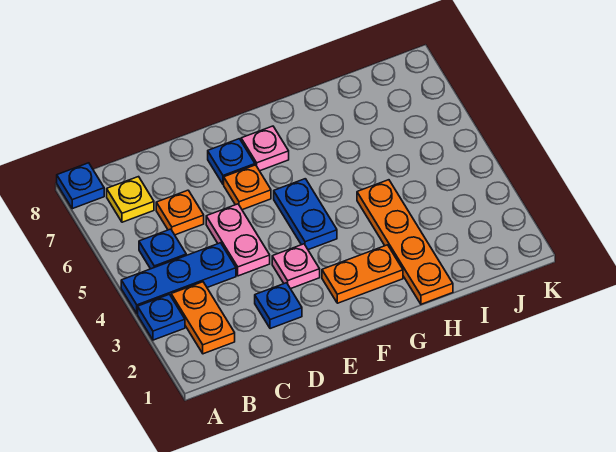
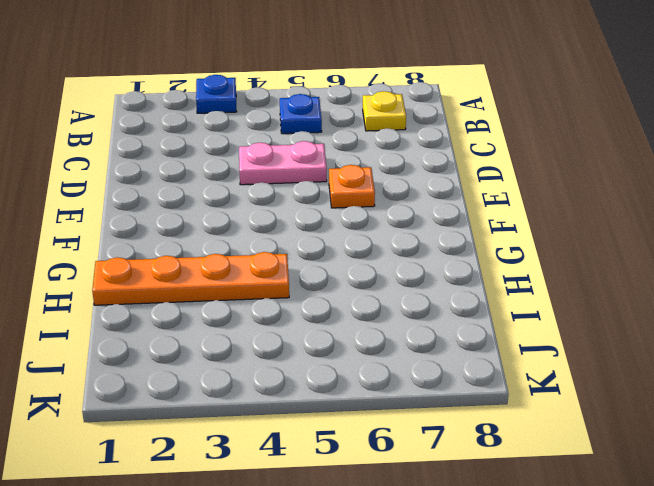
none -> blue 1x3 plate [121,243,236,314]
none -> blue 1x1 plate [57,163,104,209]
none -> orange 1x2 plate [171,282,235,354]

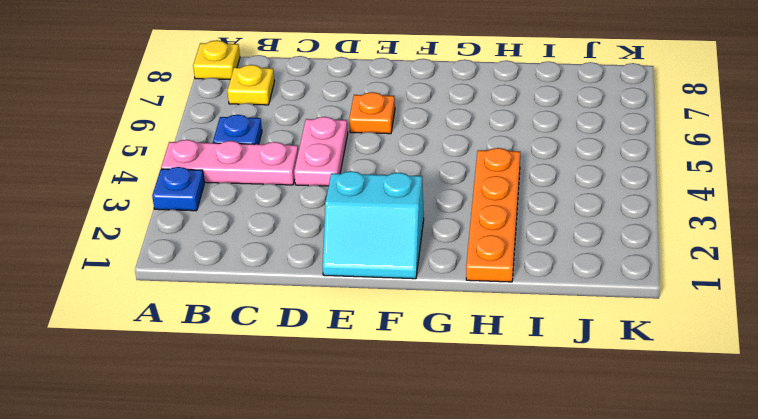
pink 1x3 plate [161,140,298,185] -> blue 1x3 plate [121,243,236,314]
yellow 1x1 plate [193,40,240,79] -> blue 1x1 plate [57,163,104,209]
cyan 2x2 slope [323,171,424,279] -> orange 1x2 plate [322,245,403,303]
none -> orange 1x2 plate [171,282,235,354]
none -> orange 1x1 plate [156,190,204,235]
none -> blue 1x1 plate [255,283,302,329]

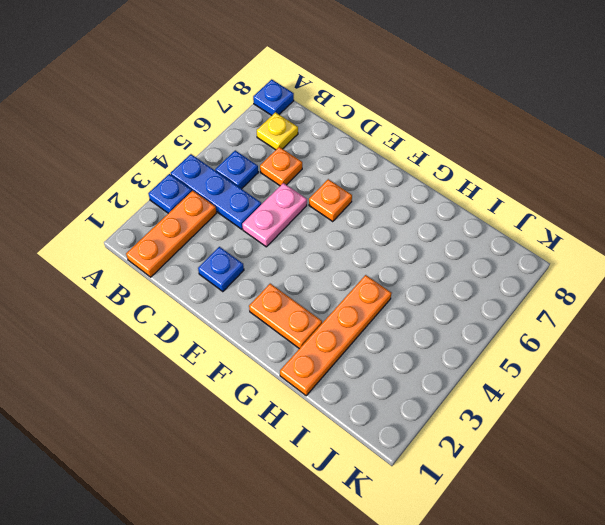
orange 1x3 plate [126,191,216,277] -> orange 1x2 plate [171,282,235,354]
none -> pink 1x1 plate [272,244,320,289]
none -> blue 1x1 plate [208,139,255,184]
none -> blue 1x2 plate [274,179,337,250]

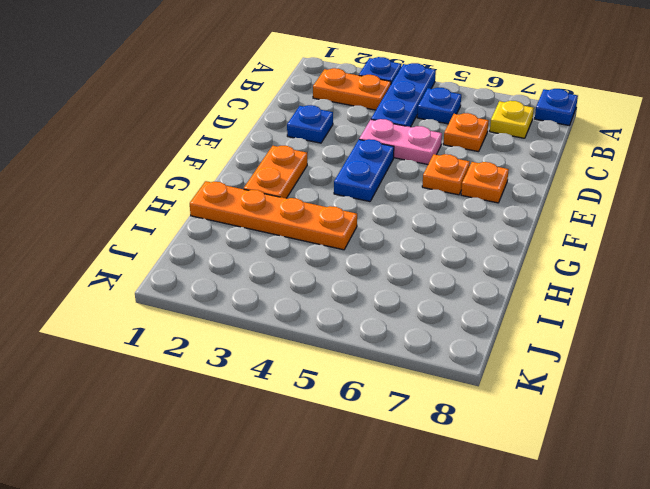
blue 1x2 plate [334,139,394,202] -> blue 1x2 plate turned to [274,179,337,250]
orange 1x1 plate [461,162,509,203] -> blue 1x1 plate [208,139,255,184]
none -> pink 1x1 plate [272,244,320,289]
none -> pink 1x1 plate [241,126,289,171]

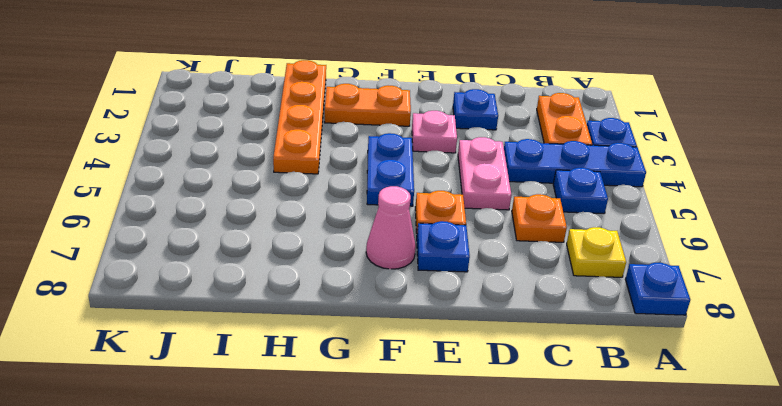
pink 1x1 cone [366,186,416,269] -> pink 1x1 plate [241,126,289,171]

